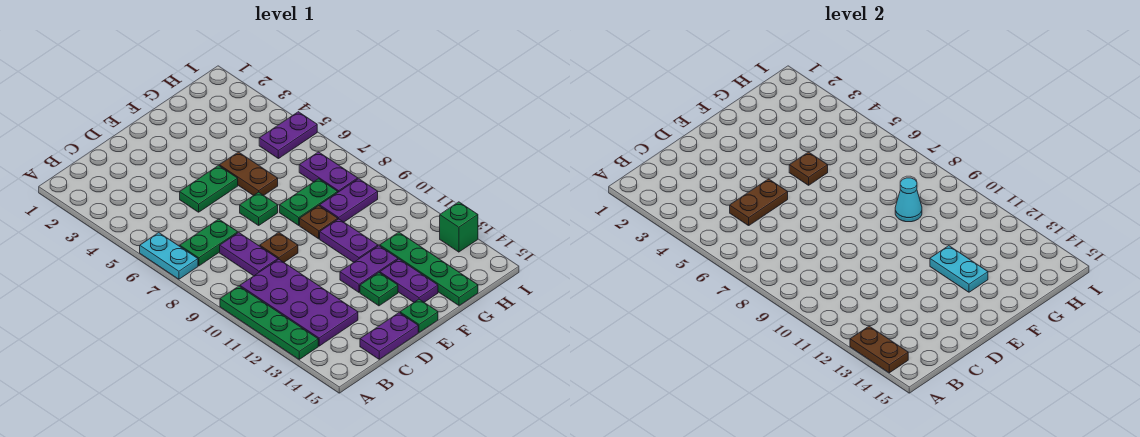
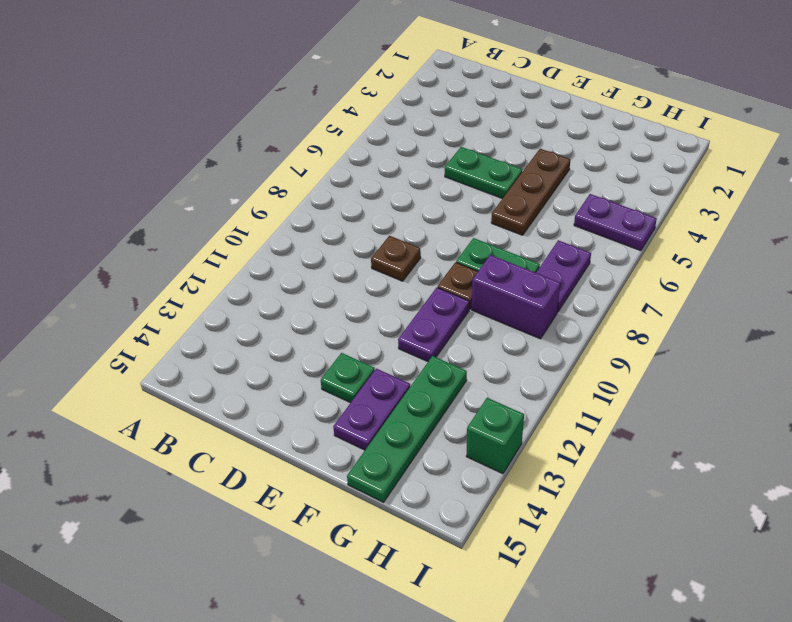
brown 1x3 plate [491,149,570,235] -> brown 1x2 plate [219,152,278,196]
purple 1x2 brick [472,255,560,339] -> purple 1x2 plate [320,179,378,222]
none -> cyan 1x2 plate [140,233,198,279]
none -> green 1x4 plate [220,286,318,359]
none -> green 1x2 plate [180,219,238,266]

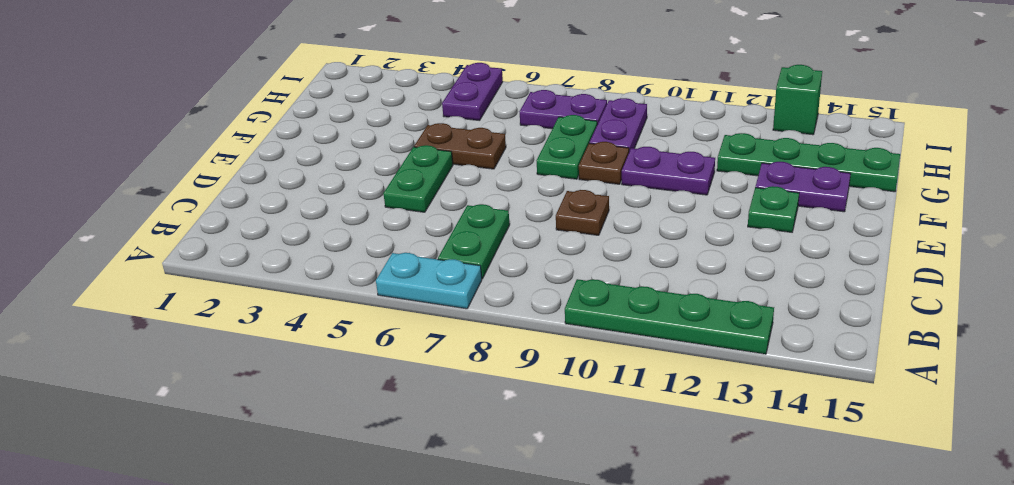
none -> purple 2x4 plate [240,259,358,346]
none -> purple 1x2 plate [220,233,278,276]
none -> purple 1x2 plate [360,313,418,359]

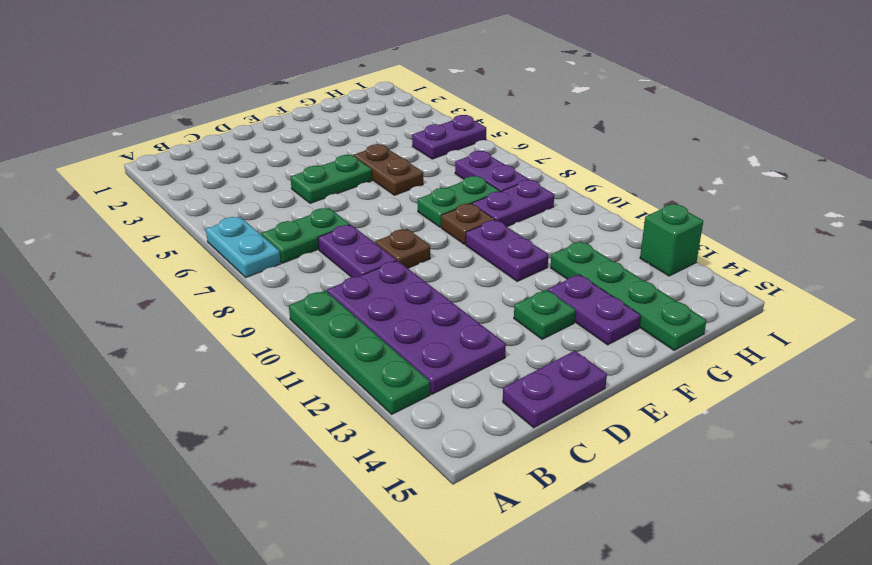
none -> green 1x1 plate [240,192,278,225]
none -> purple 1x2 plate [340,246,398,292]
none -> green 1x1 plate [400,299,438,332]

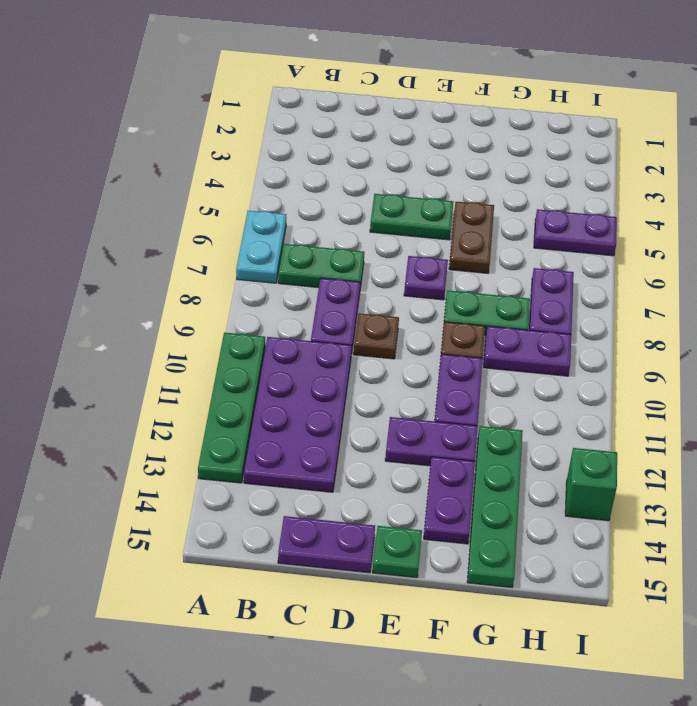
purple 1x1 plate [404,256,448,300] -> green 1x1 plate [240,192,278,225]
none -> green 1x1 plate [360,273,398,306]
none -> brown 1x2 plate [850,326,908,373]
none -> brown 1x2 plate [730,179,788,226]

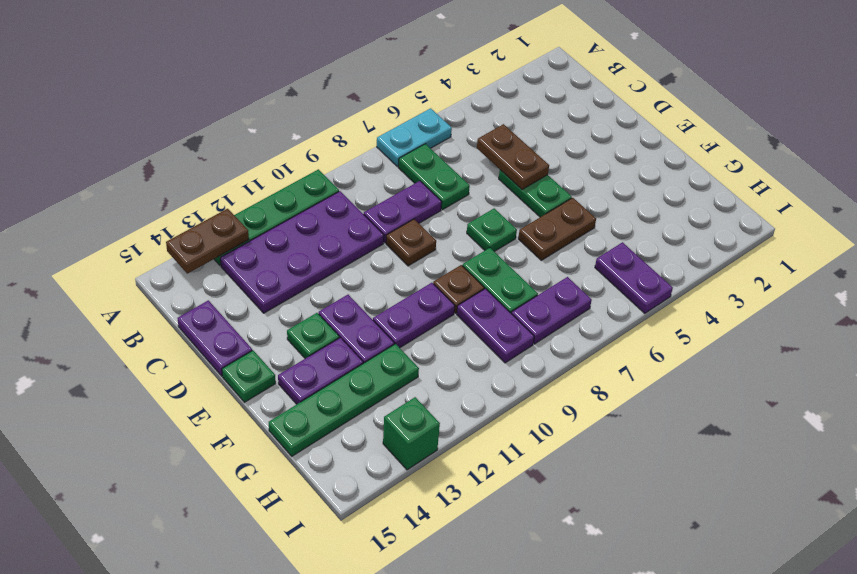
none -> brown 1x1 plate [789,152,828,185]
none -> cyan 1x2 plate [930,246,988,292]
none -> cyan 1x1 cone [895,178,922,222]

